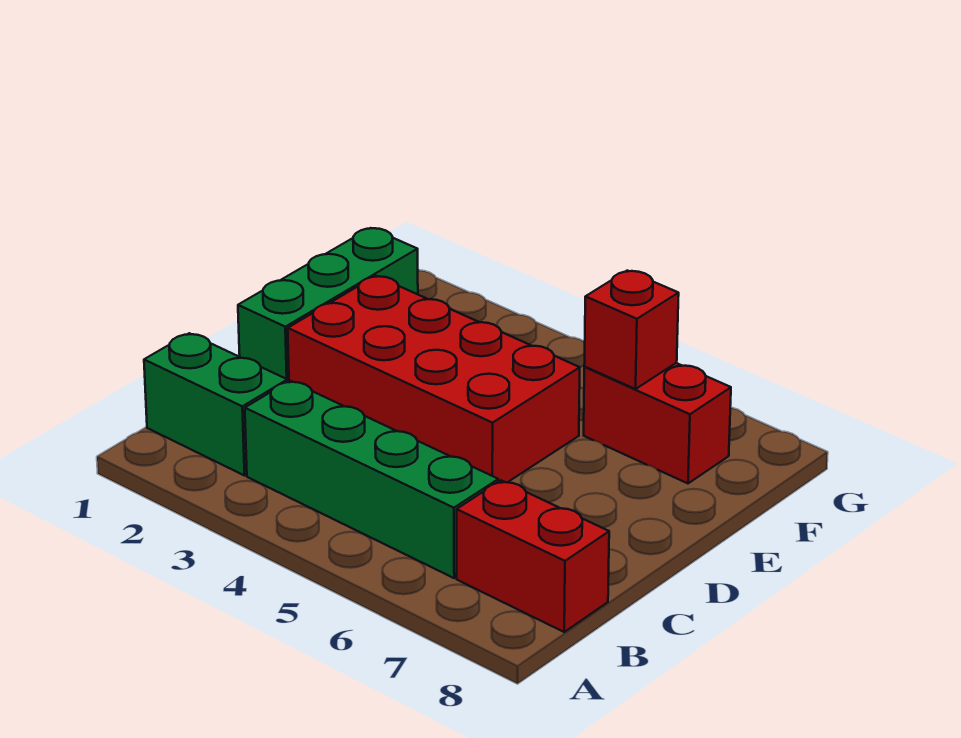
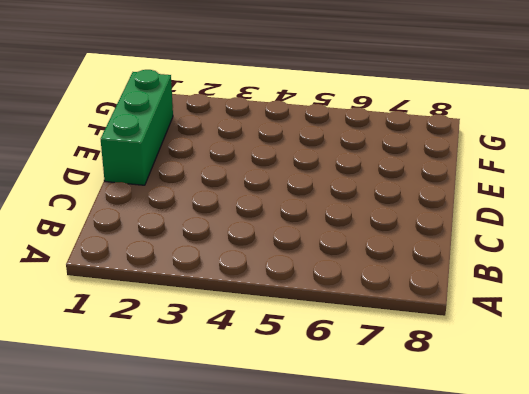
none -> green 1x2 brick [144,333,287,476]
none -> green 1x4 brick [245,381,498,578]

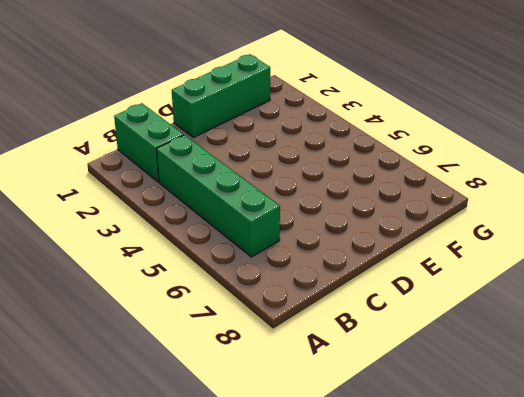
none -> red 1x2 brick [457,480,609,632]
none -> red 2x4 brick [288,276,580,482]

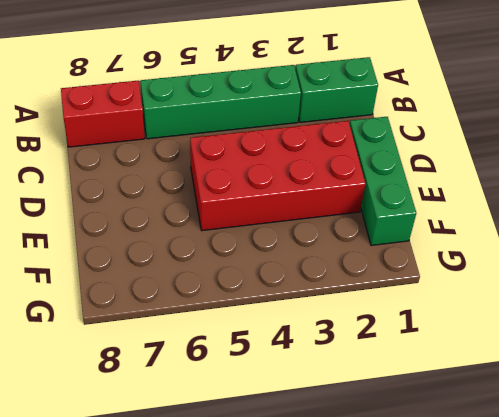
none -> red 1x2 brick [584,363,731,483]
none -> red 1x1 brick [584,271,679,389]

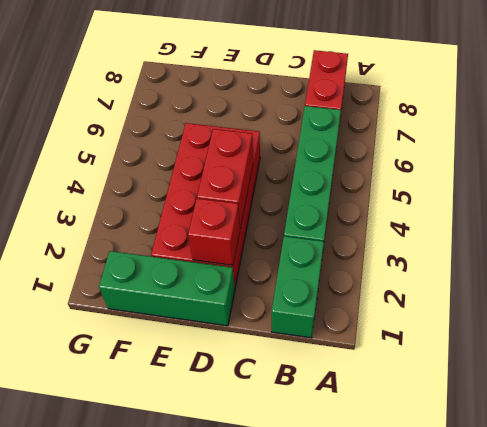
red 1x1 brick [188,198,240,265] -> red 1x1 brick moved to [584,271,679,389]
red 1x2 brick [197,129,253,227] -> red 1x2 brick moved to [584,363,731,483]

